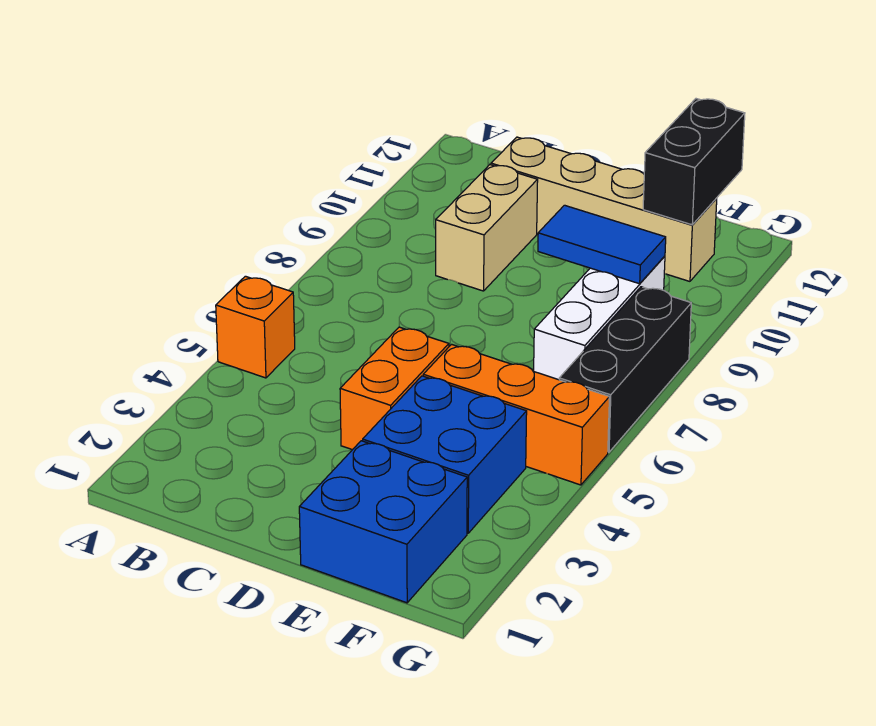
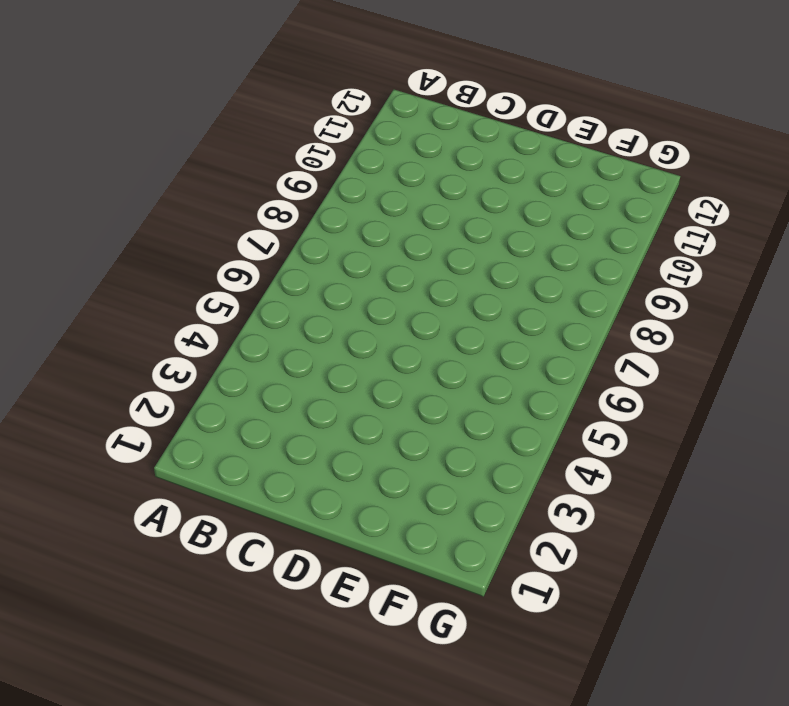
none -> orange 1x1 brick [216,276,295,378]
none -> tan 1x2 brick [436,165,538,291]

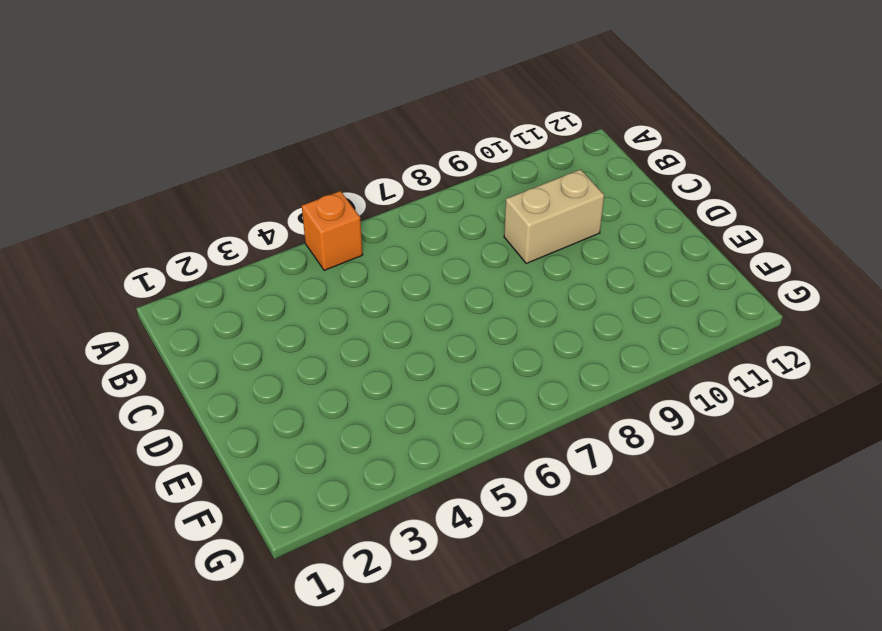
none -> tan 1x4 brick [491,137,717,281]
none -> orange 1x2 brick [340,327,449,450]

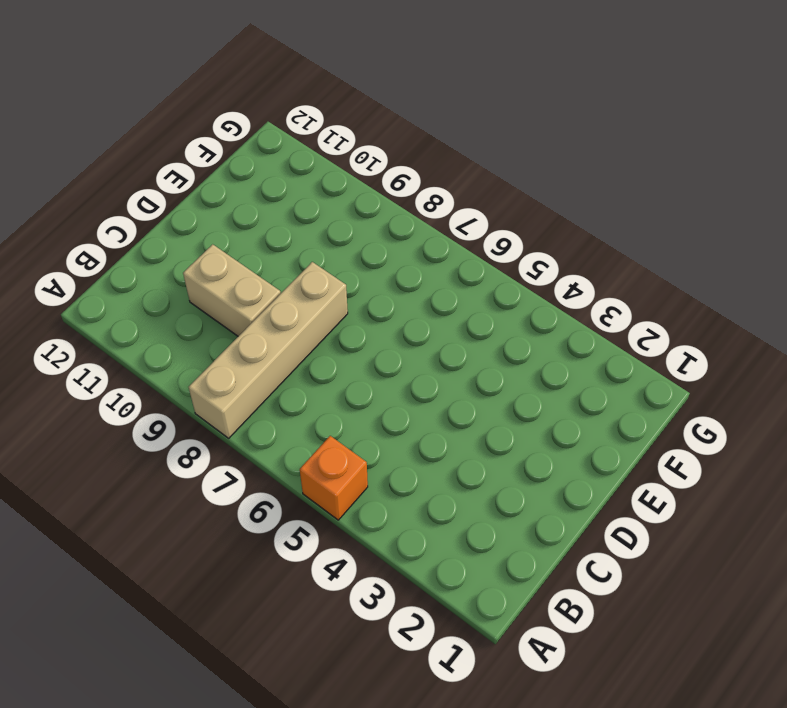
tan 1x4 brick [189,262,348,438] -> tan 1x4 brick moved to [491,137,717,281]
none -> orange 1x2 brick [340,327,449,450]
none -> blue 2x2 brick [299,441,467,603]

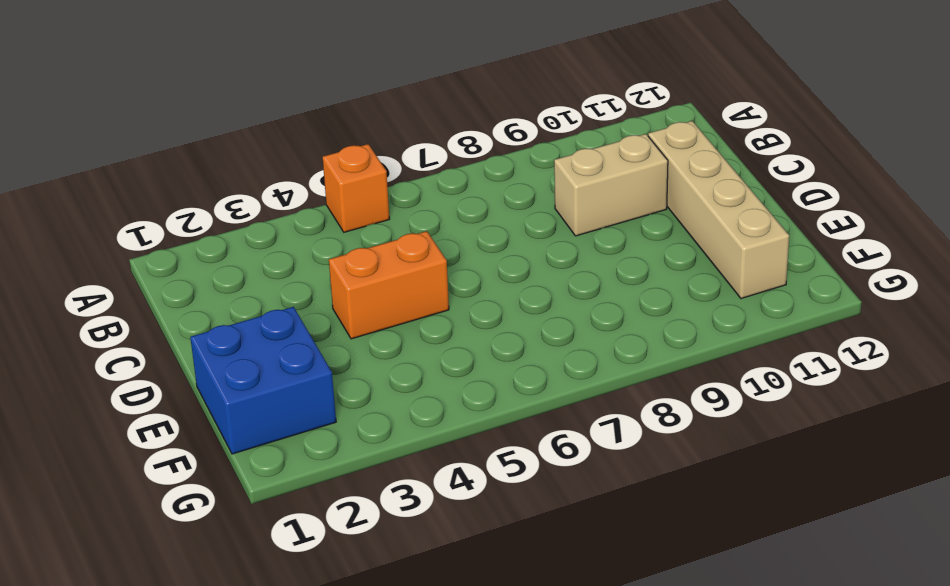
none -> blue 2x2 brick [363,376,527,533]
none -> orange 1x3 brick [423,344,609,485]

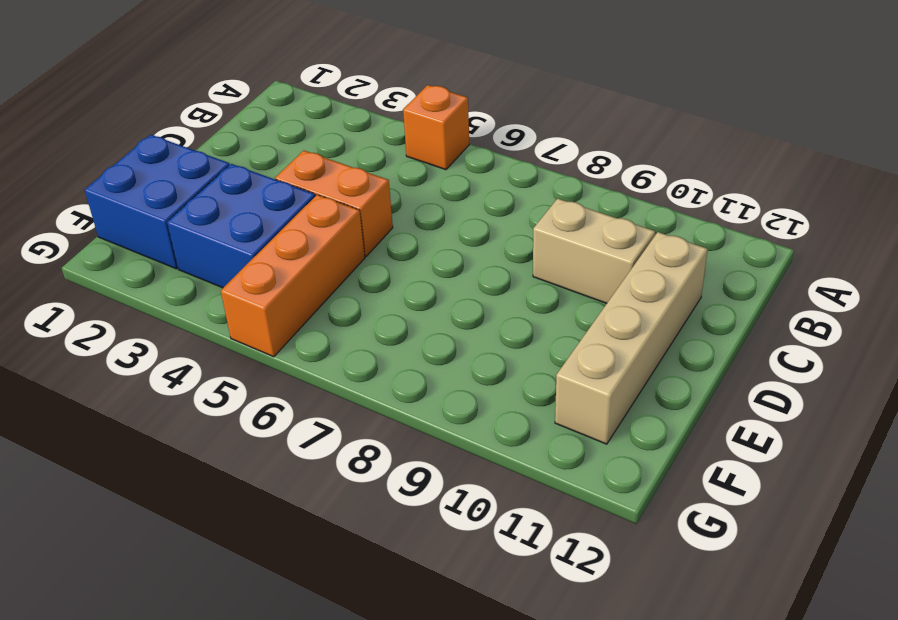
none -> white 1x3 brick [534,256,665,380]
none -> black 1x3 brick [559,287,691,452]

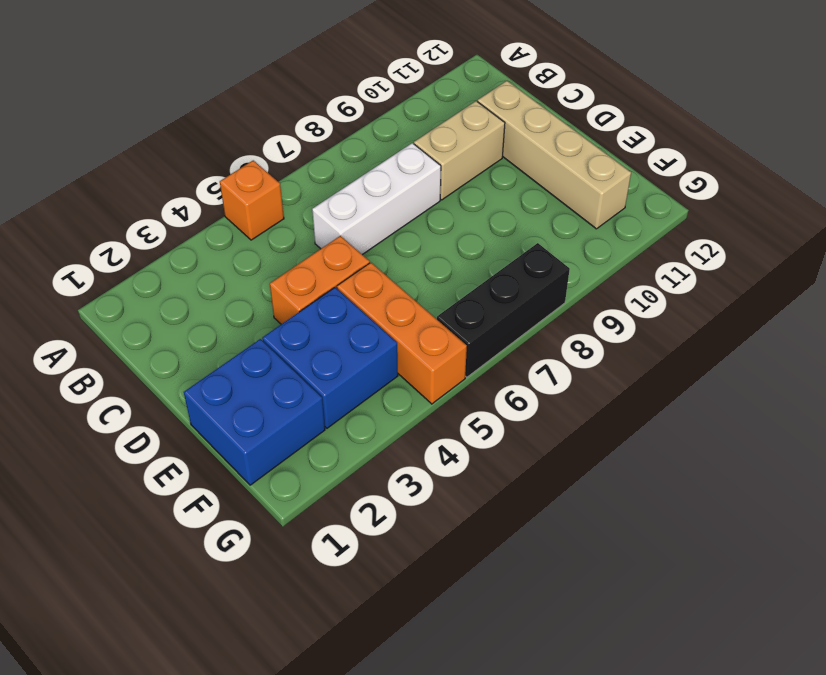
white 1x3 brick [312,143,441,255] -> white 1x3 brick moved to [534,256,665,380]
none -> blue 1x2 tile [538,205,666,284]
none -> black 1x2 brick [643,99,745,225]

